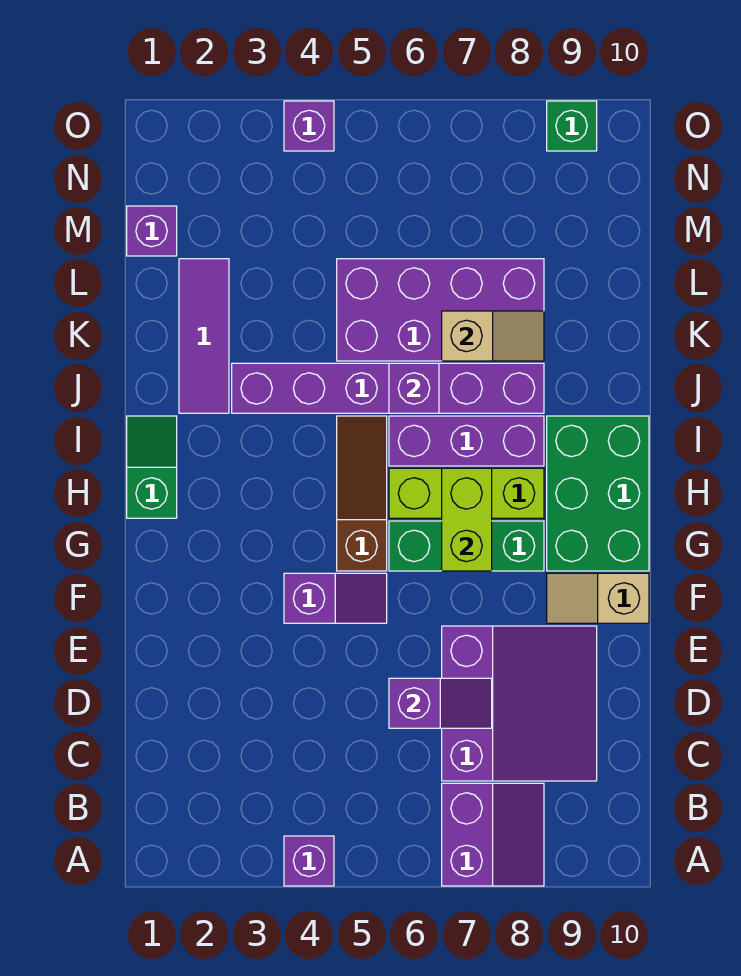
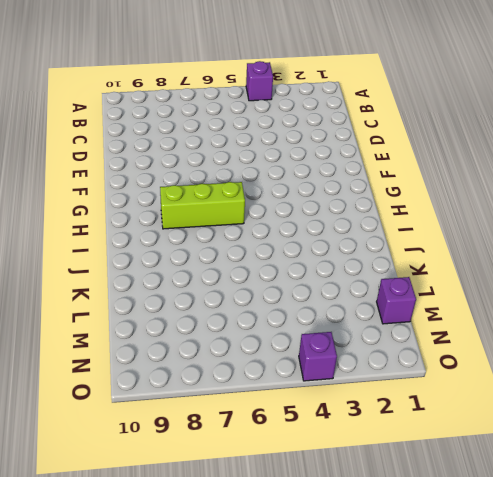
none -> purple 2x2 slope [442,783,544,886]
none -> purple 3x3 slope [442,626,597,781]
none -> purple 1x2 slope [284,573,387,623]

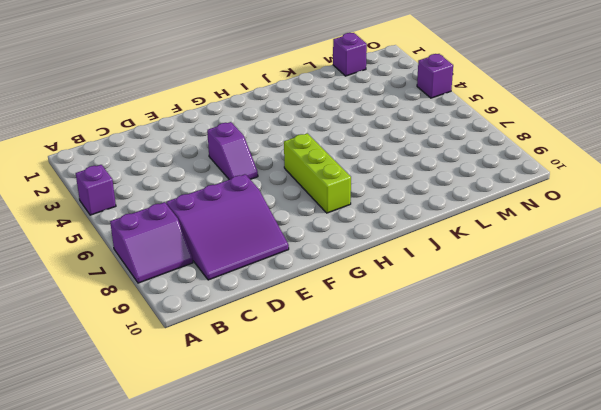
none -> tan 1x2 slope [547,573,649,623]
none -> brown 1x3 slope [337,416,387,571]
none -> green 1x3 brick [389,521,544,571]

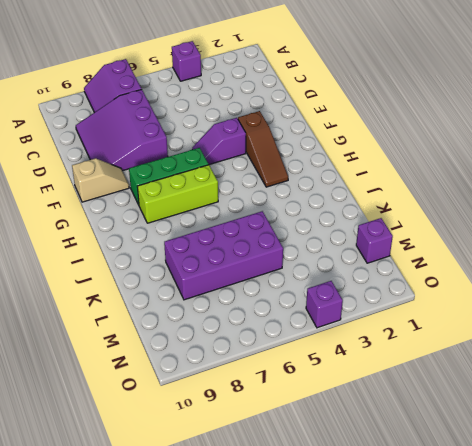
brown 1x3 slope [238,111,288,187] -> brown 1x3 slope moved to [337,416,387,571]
none -> green 2x3 brick [547,416,649,571]
none -> green 1x2 slope [127,416,177,518]
none -> purple 1x3 brick [389,416,544,466]

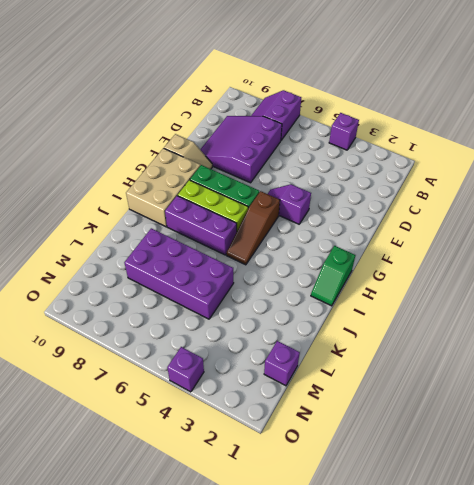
tan 2x3 brick [126,148,200,227] -> green 2x3 brick [547,416,649,571]
none -> purple 1x3 tile [179,259,229,413]
none -> purple 1x6 brick [232,363,544,413]
none -> green 1x1 brick [547,101,597,151]

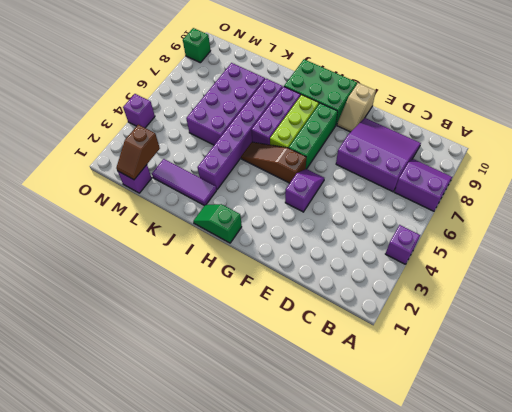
brown 1x2 slope [116,125,160,180] -> none
none -> purple 1x2 slope [389,678,492,728]
none -> lime 1x2 brick [442,468,492,571]
none -> purple 1x1 brick [389,363,439,413]

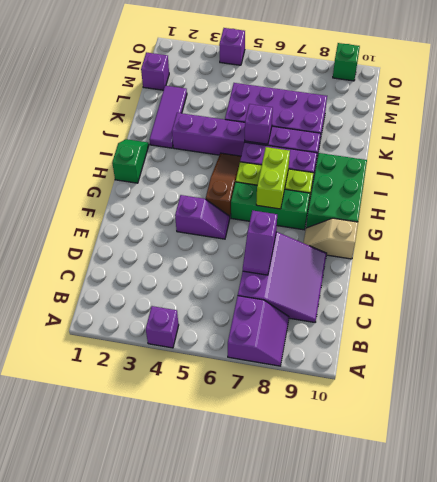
purple 1x2 slope [243,210,277,275] -> purple 1x2 slope turned to [389,678,492,728]
none -> tan 1x2 slope [442,311,544,361]

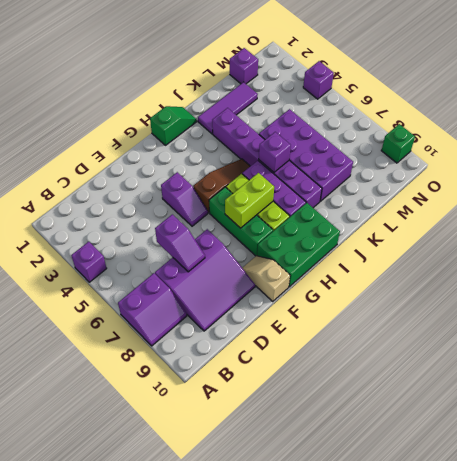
none -> tan 1x2 slope [442,311,544,361]

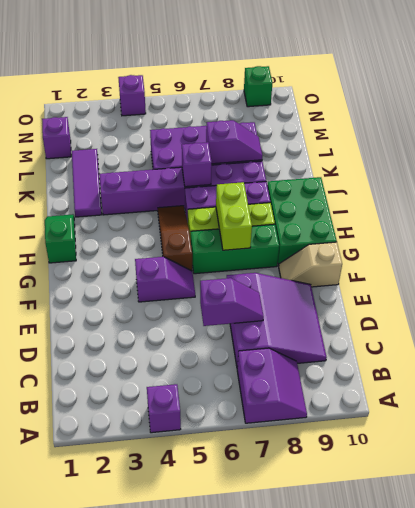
purple 1x2 slope [206,120,262,164] -> tan 1x2 slope [442,311,544,361]

